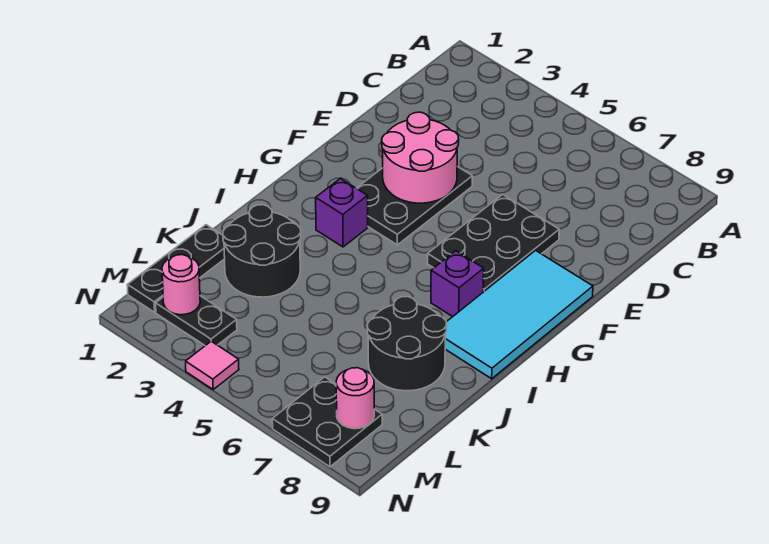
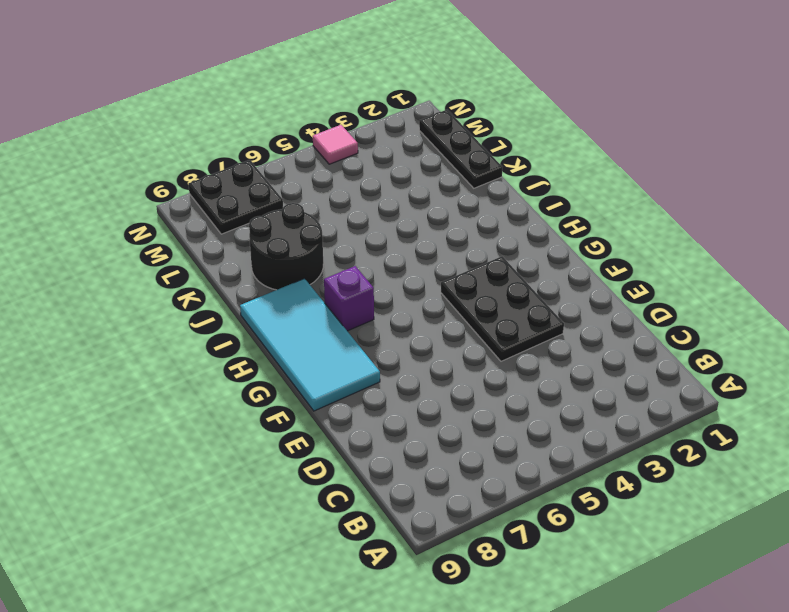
none -> black 2x3 plate [428,194,559,292]
none -> purple 1x1 brick [316,179,368,247]
none -> black 2x2 round brick [223,205,301,297]

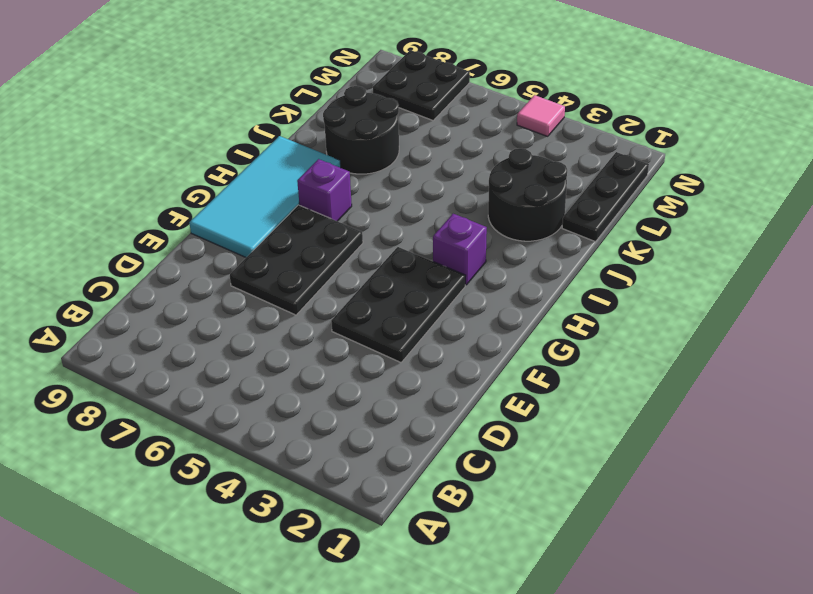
none -> black 1x2 plate [156,296,237,346]
none -> pink 2x2 round brick [382,112,459,203]
none -> pink 1x1 round brick [162,255,200,315]

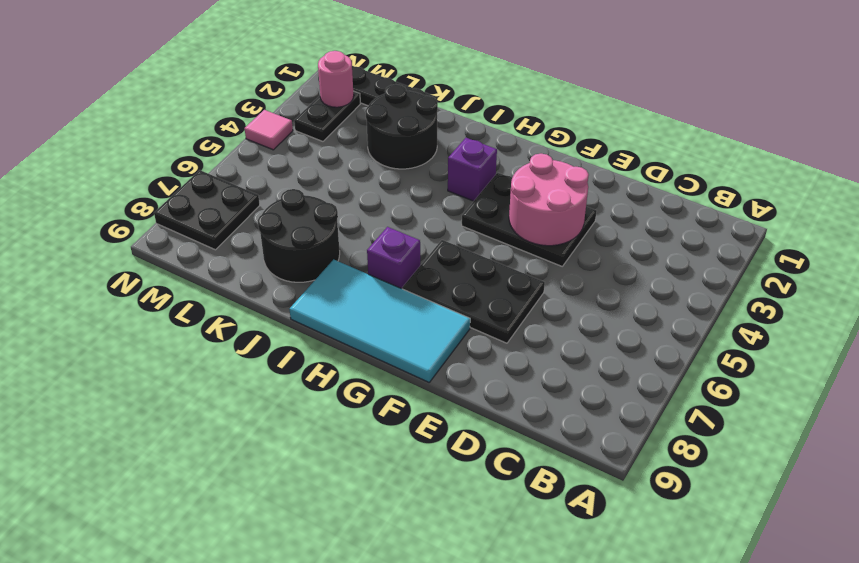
none -> pink 1x1 round brick [336,368,374,429]

